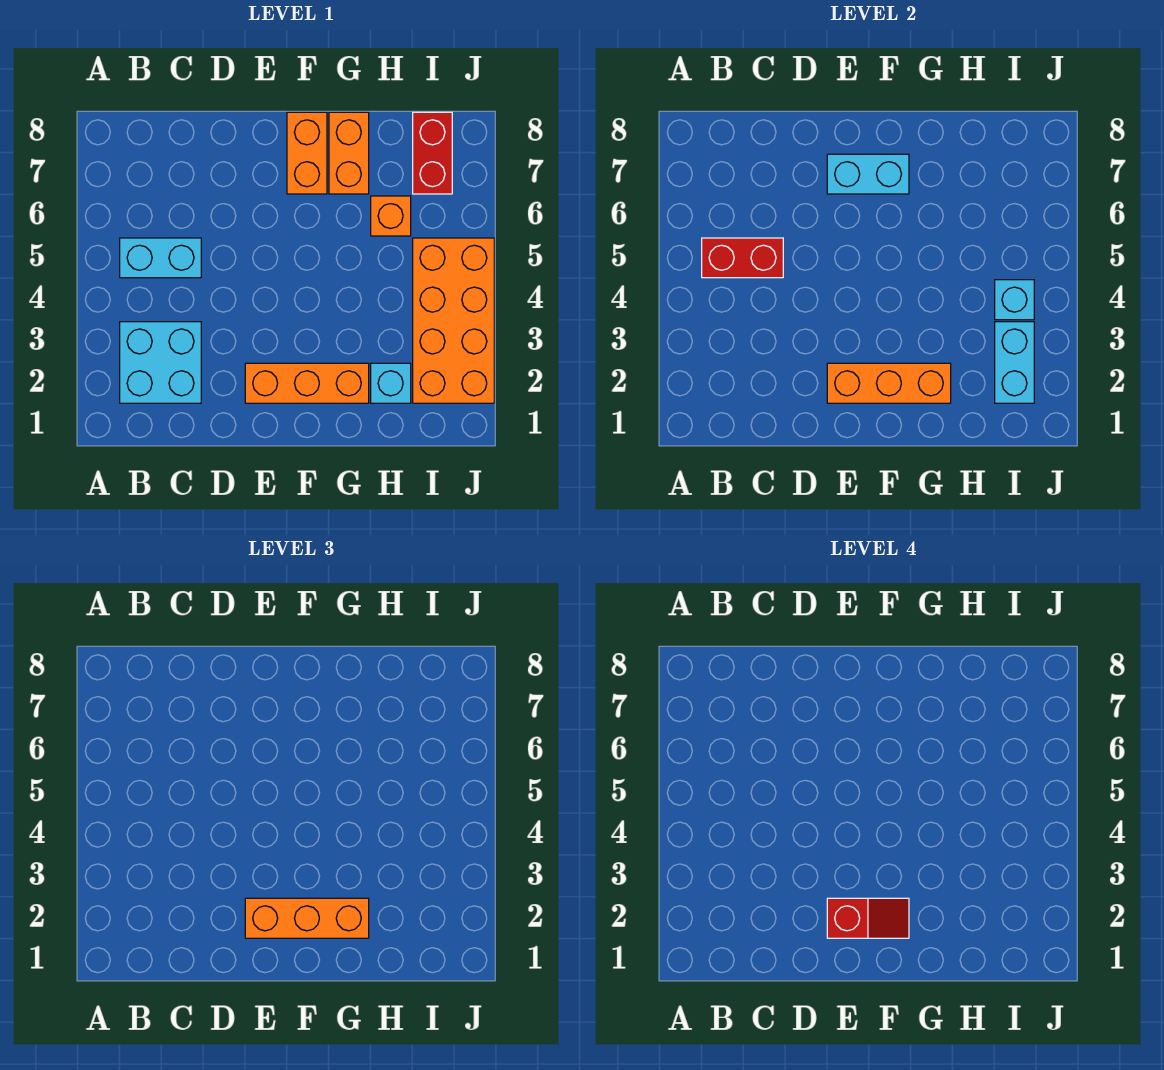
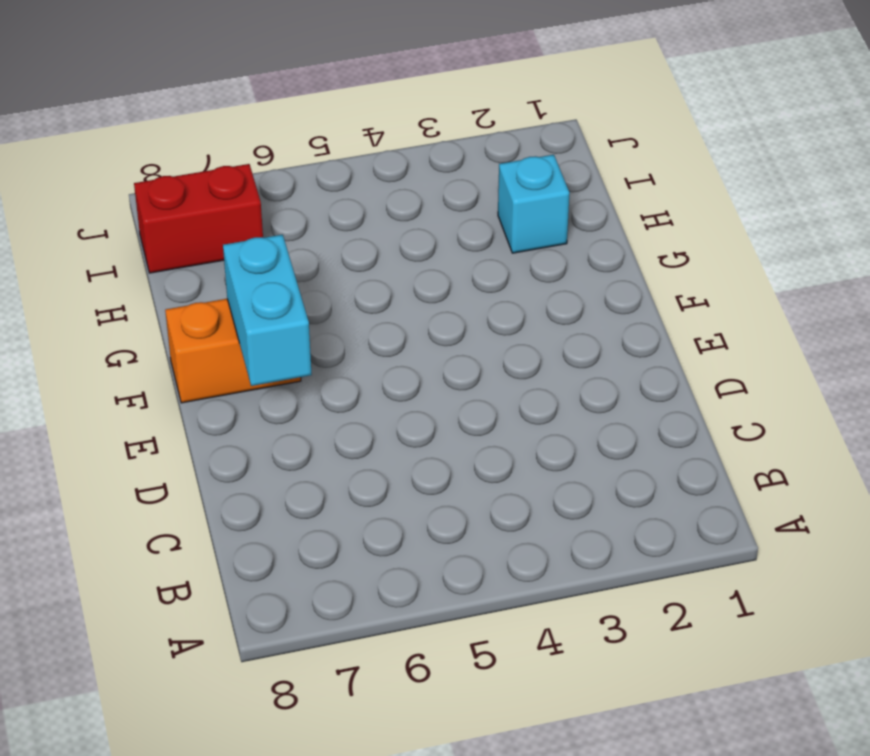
none -> cyan 2x2 brick [120,322,201,403]
none -> cyan 1x2 brick [120,238,201,278]
none -> orange 1x3 brick [245,363,369,403]

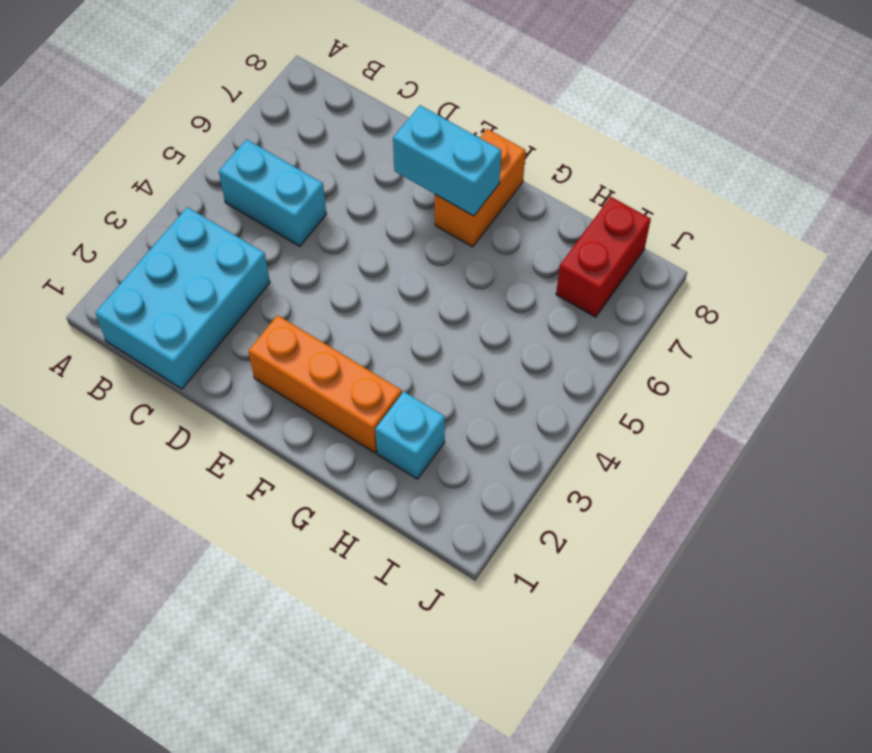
cyan 2x3 brick [95,207,270,389] -> cyan 2x2 brick [120,322,201,403]
none -> orange 1x2 brick [329,112,369,194]
none -> orange 1x1 brick [371,196,411,236]
none -> orange 2x4 brick [413,238,494,403]

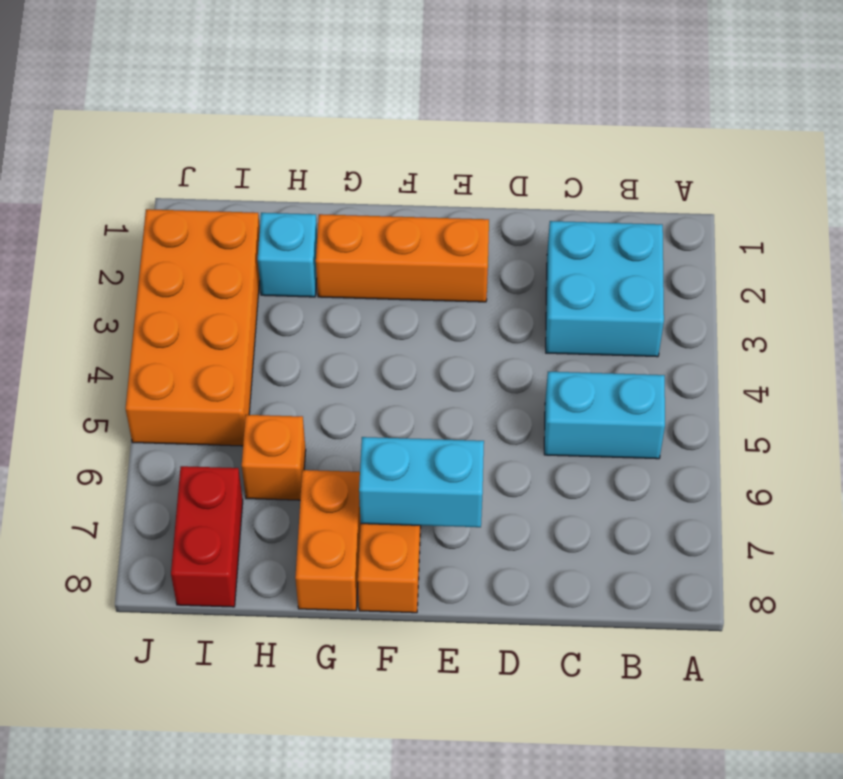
none -> red 1x2 brick [702,238,783,278]
none -> orange 1x3 brick [827,363,951,403]
none -> cyan 1x2 brick [995,322,1034,403]

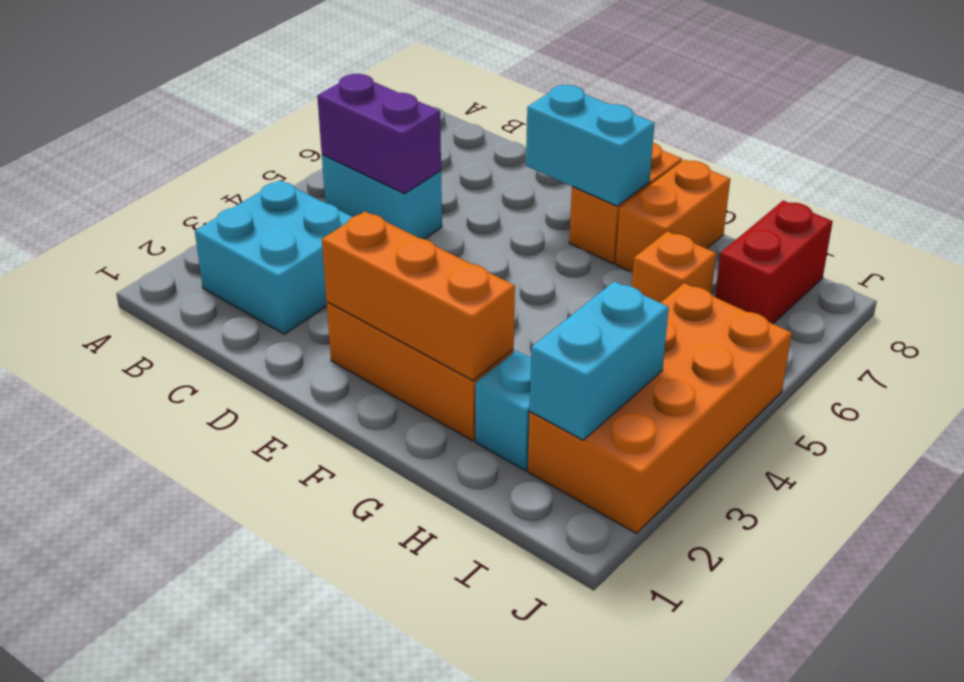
purple 1x2 brick [317,74,441,194] -> red 1x2 brick [702,238,783,278]
none -> cyan 1x1 brick [995,280,1034,320]
none -> orange 1x3 brick [245,898,369,938]
none -> red 1x2 slope [827,898,909,938]

